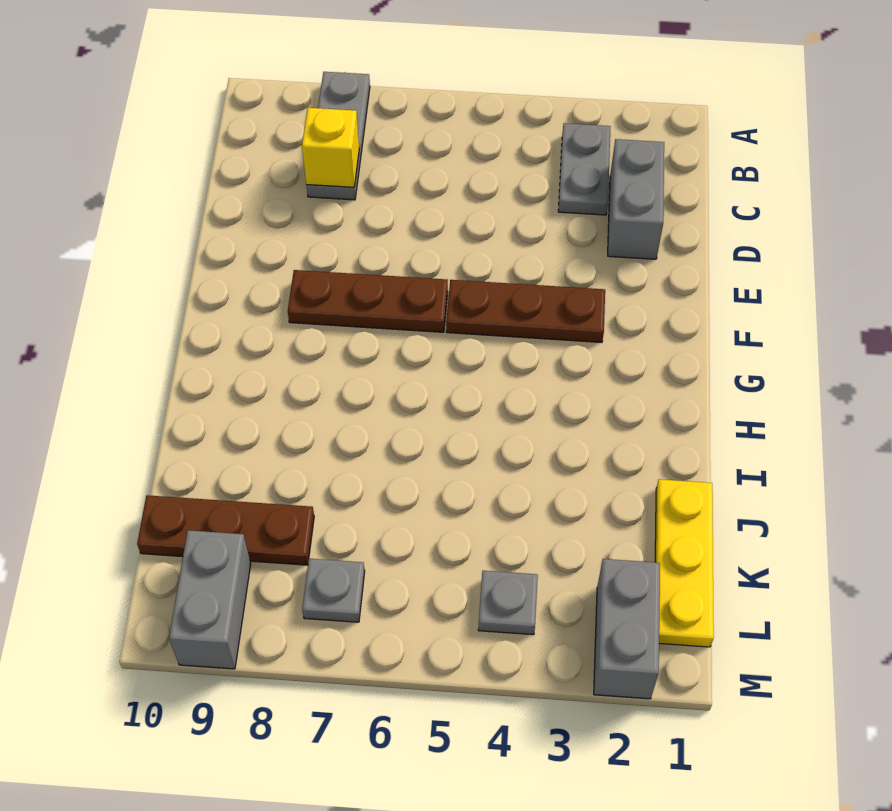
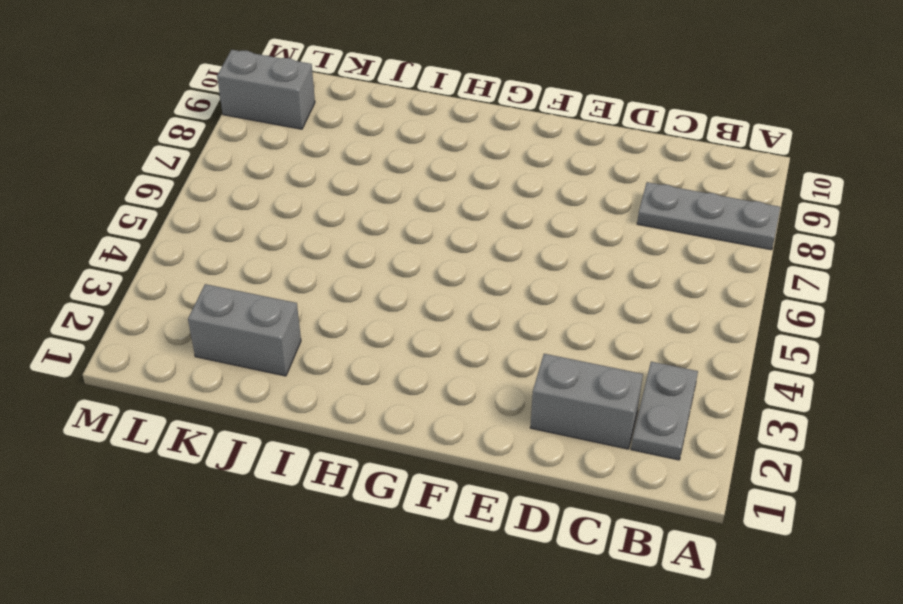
grey 1x2 plate [631,362,698,460] -> grey 1x2 plate turned to [558,123,611,215]
grey 1x2 brick [188,284,301,376] -> grey 1x2 brick moved to [594,559,660,699]
none -> brown 1x3 plate [446,280,605,342]
none -> brown 1x3 plate [288,270,448,332]
none -> yellow 1x3 plate [655,479,714,647]

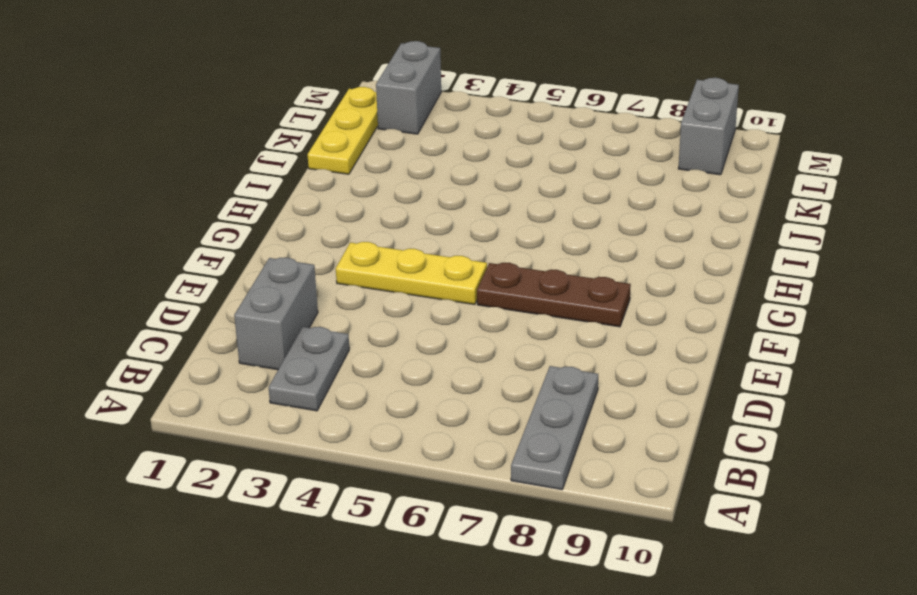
yellow 1x3 plate [336,242,487,305] -> brown 1x3 plate [446,280,605,342]
none -> brown 1x3 plate [137,495,314,565]
none -> grey 1x1 plate [478,571,538,635]
none -> grey 1x1 plate [302,559,365,622]

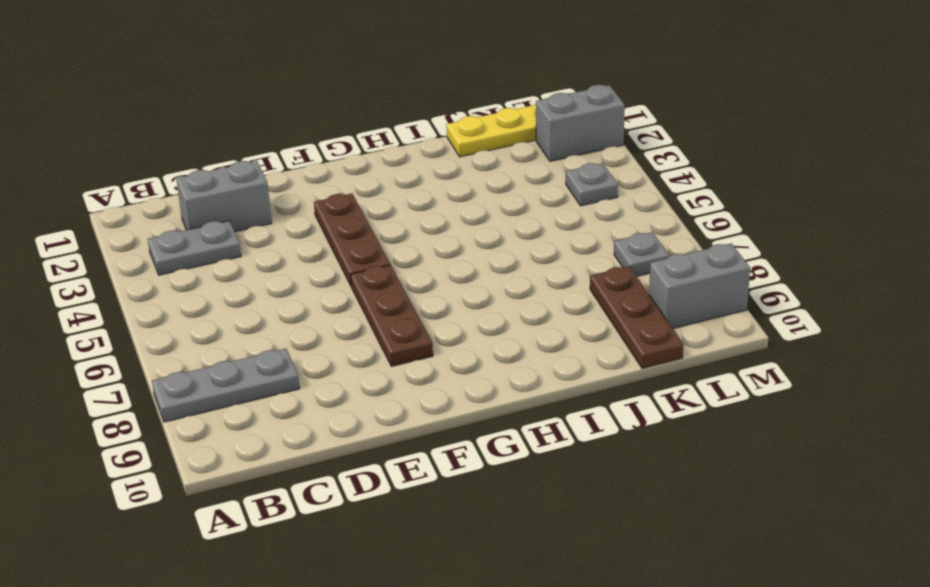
none -> yellow 1x1 brick [302,108,359,187]

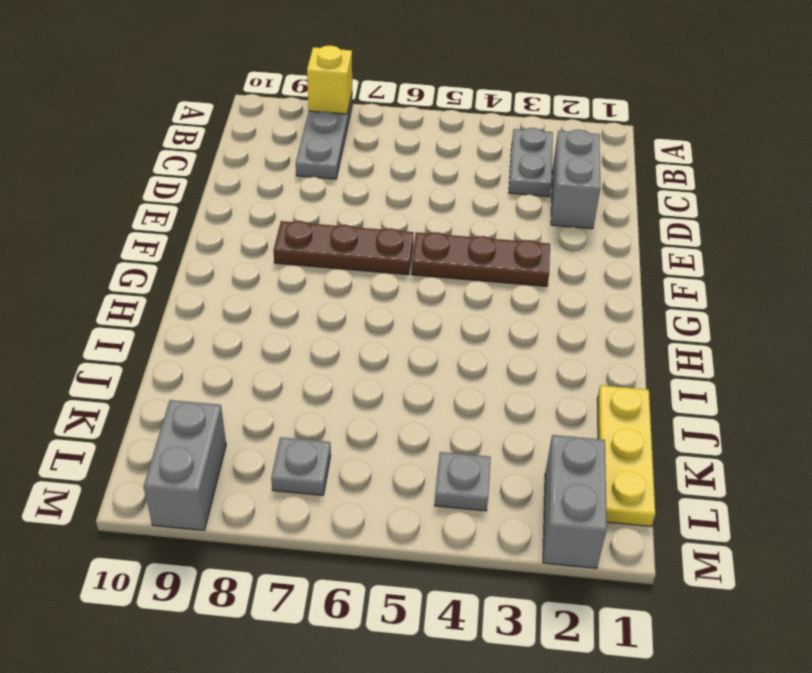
yellow 1x1 brick [307,46,352,114] -> yellow 1x1 brick moved to [302,108,359,187]
none -> brown 1x3 plate [137,495,314,565]

